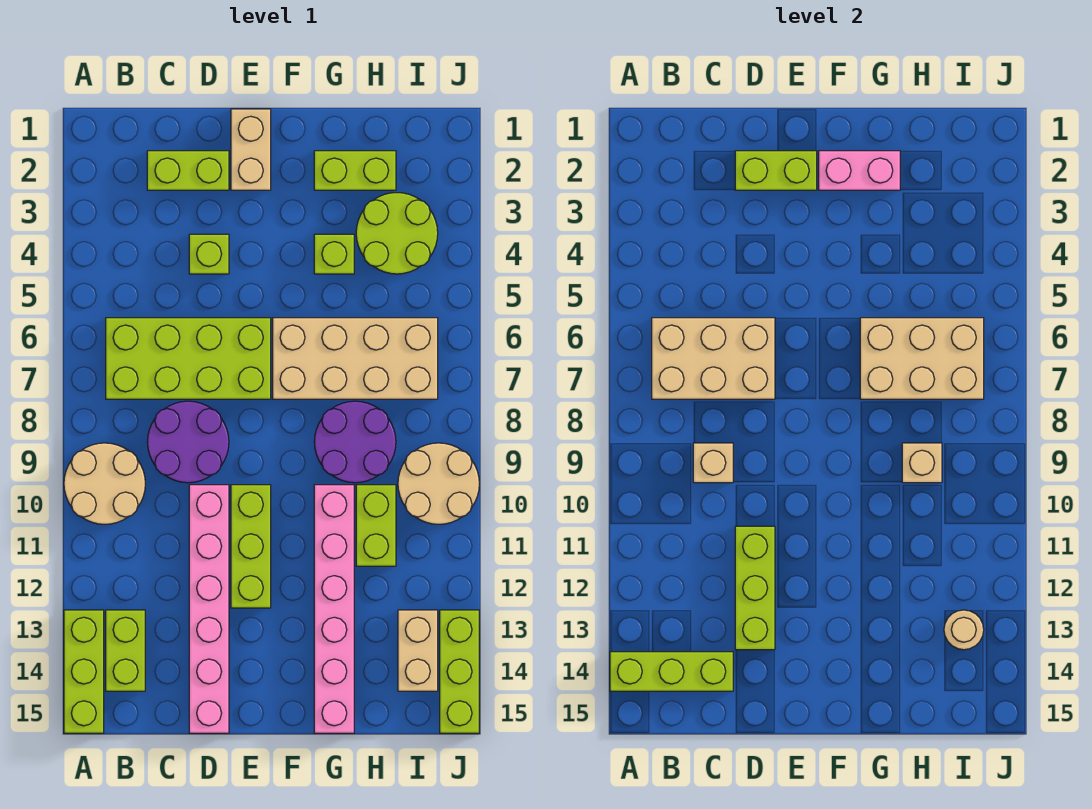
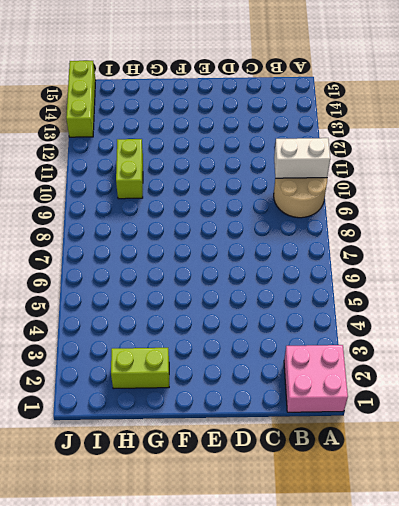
pink 2x2 brick [284,345,348,412] -> none
white 1x2 brick [274,138,330,178] -> none
none -> lime 1x3 brick [64,610,104,733]
none -> lime 2x4 brick [106,318,271,399]
none -> lime 1x2 brick [106,610,145,691]

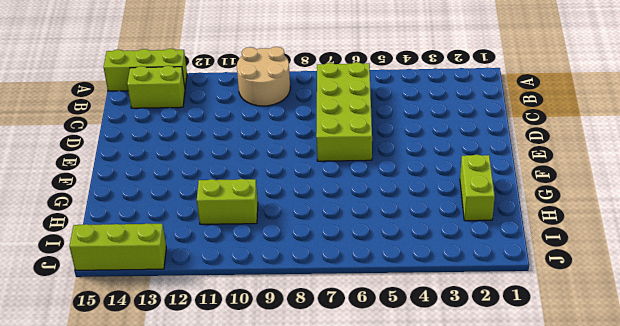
none -> lime 1x2 brick [147,151,229,190]
none -> purple 2x2 round brick [147,401,229,483]
none -> lime 1x1 brick [189,234,229,274]

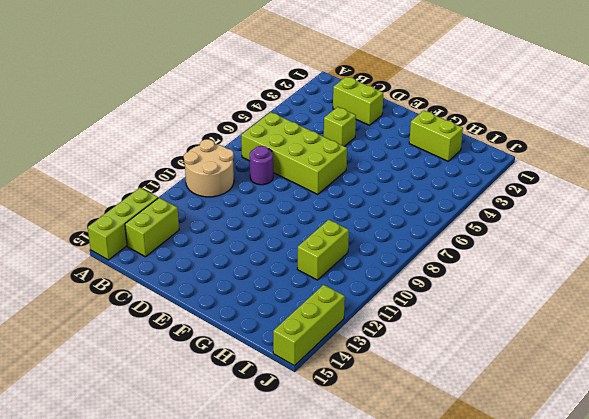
purple 1x1 round brick [250,146,273,185] -> purple 2x2 round brick [147,401,229,483]
none -> pink 1x6 brick [189,485,229,733]
none -> tan 1x2 brick [231,109,271,190]
none -> lime 1x3 brick [231,485,271,608]

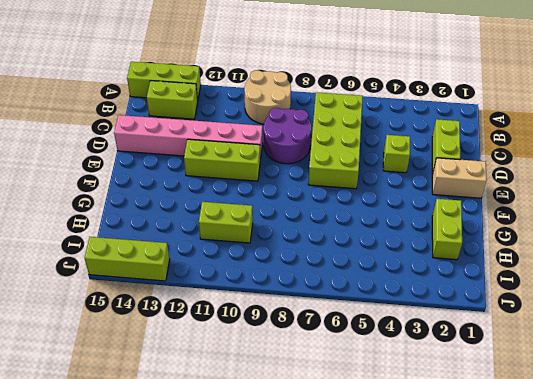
none -> tan 2x4 brick [273,318,438,399]
none -> lime 1x1 brick [314,234,354,274]
none -> purple 2x2 round brick [314,401,396,483]

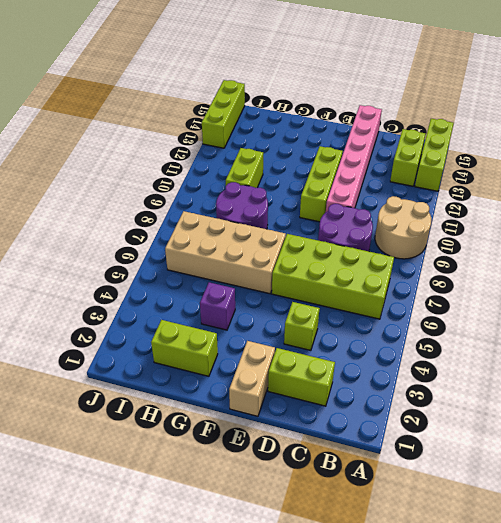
purple 1x1 brick [200,282,235,330] -> lime 1x1 brick [314,234,354,274]
none -> pink 1x6 brick [314,485,354,733]
none -> lime 2x2 round brick [356,193,438,274]
none -> tan 2x2 round brick [398,443,479,524]

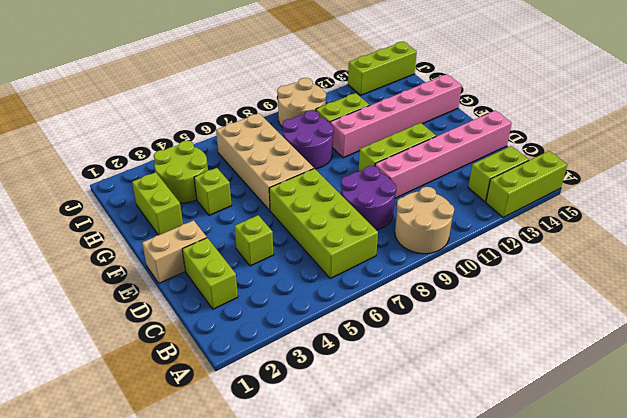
none -> tan 1x2 brick [398,610,438,691]
none -> lime 1x3 brick [610,652,733,691]
none -> tan 2x3 brick [652,318,775,399]

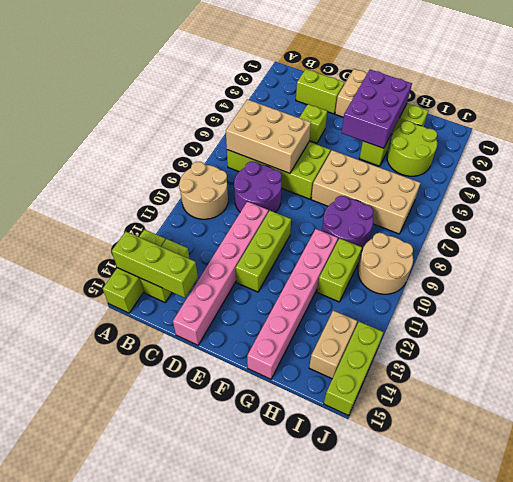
purple 2x3 brick [341,70,412,148] -> pink 1x2 brick [819,151,900,190]
none -> tan 1x1 brick [693,443,733,483]
none -> lime 1x2 brick [735,151,817,190]
none -> lime 1x3 brick [735,526,775,650]

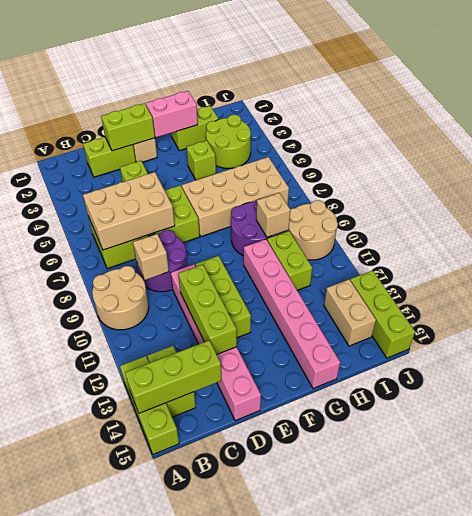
none -> tan 2x3 brick [860,318,984,399]
none -> tan 1x1 round brick [944,610,984,650]

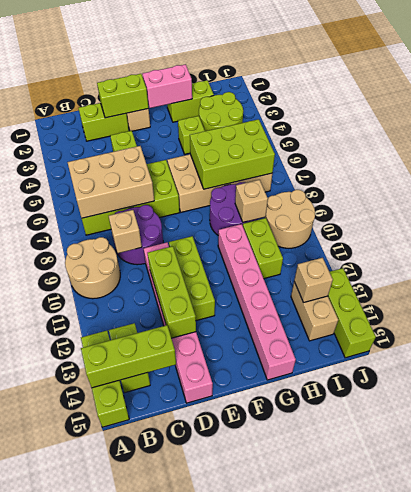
lime 2x3 brick [190,119,275,189] -> tan 2x3 brick [860,318,984,399]
tan 1x1 brick [294,258,333,303] -> tan 1x1 round brick [944,610,984,650]

